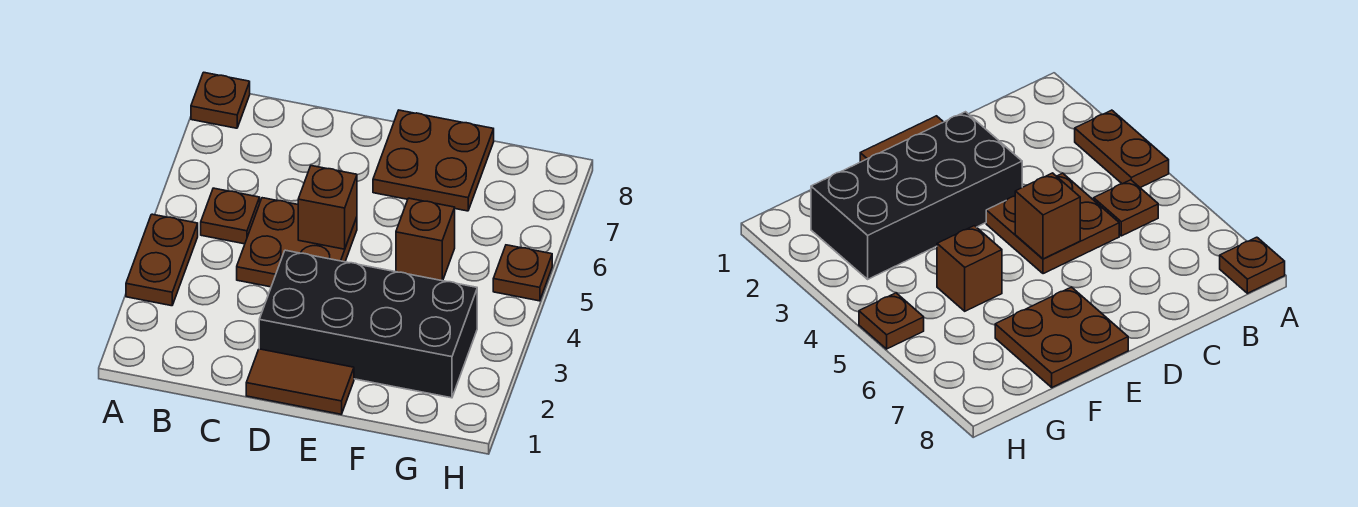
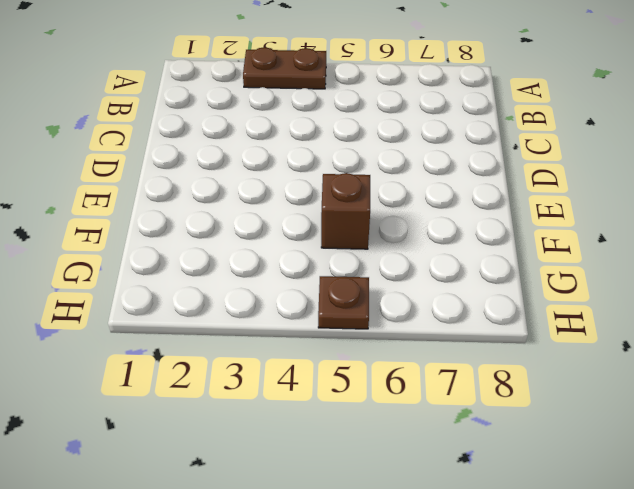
none -> brown 1x1 plate [191,72,250,128]
none -> brown 1x1 plate [201,188,260,244]

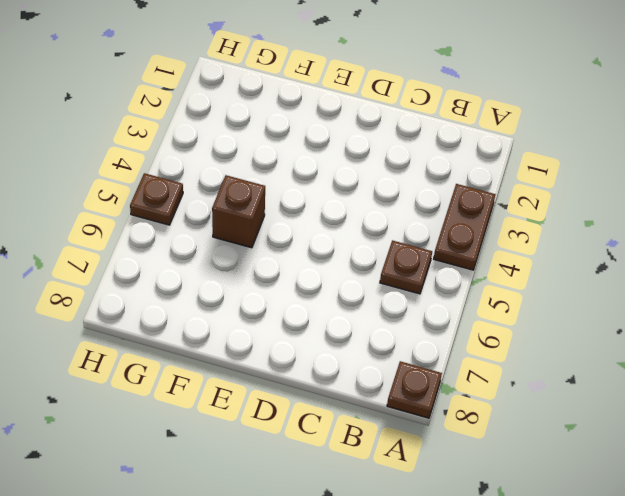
none -> brown 2x2 plate [237,198,357,287]
none -> brown 1x2 tile [246,349,354,414]

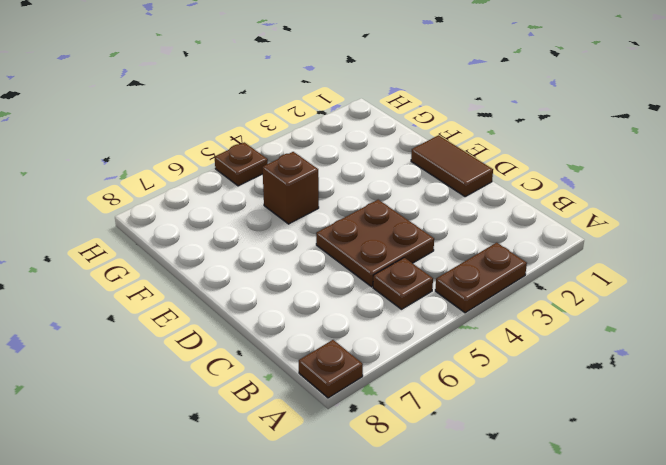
none -> black 2x4 brick [259,250,477,398]
none -> brown 2x2 plate [373,110,494,211]

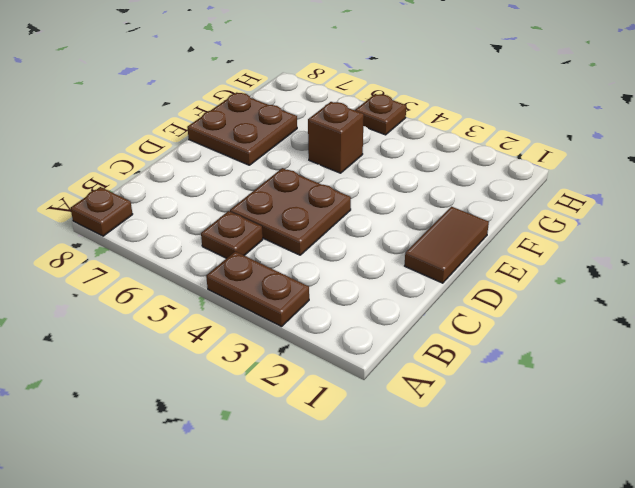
none -> black 2x4 brick [259,250,477,398]
none -> brown 1x1 brick [298,166,357,249]

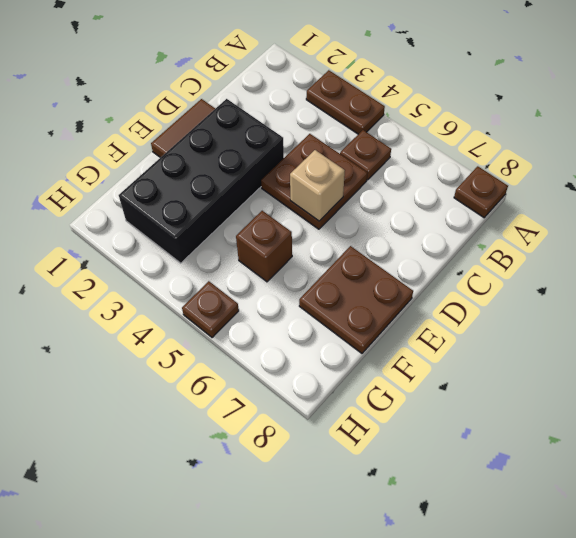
tan 1x1 brick [290,150,345,221] -> brown 1x1 brick [298,166,357,249]

